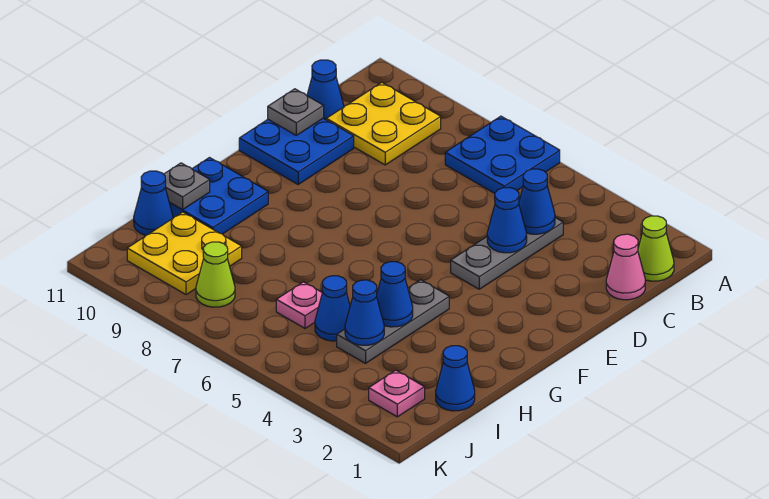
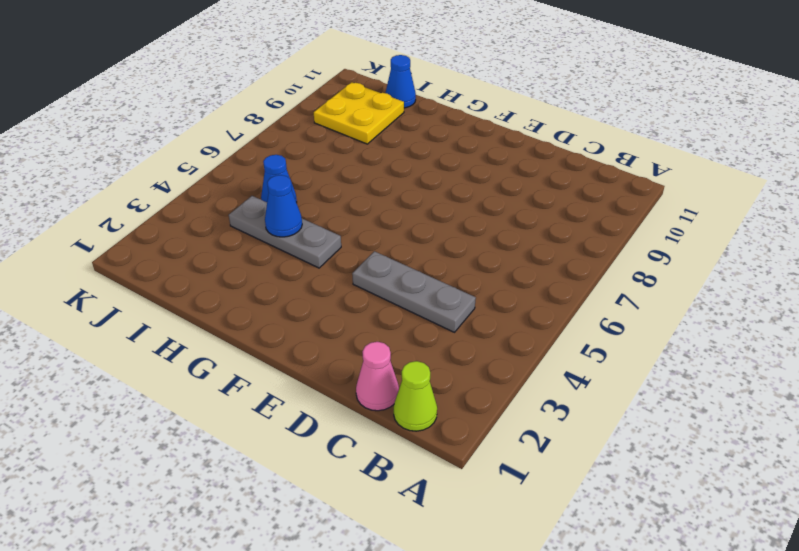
none -> blue 2x2 plate [445,116,560,193]
none -> yellow 2x2 plate [326,82,441,165]
none -> blue 1x1 cone [307,60,344,120]

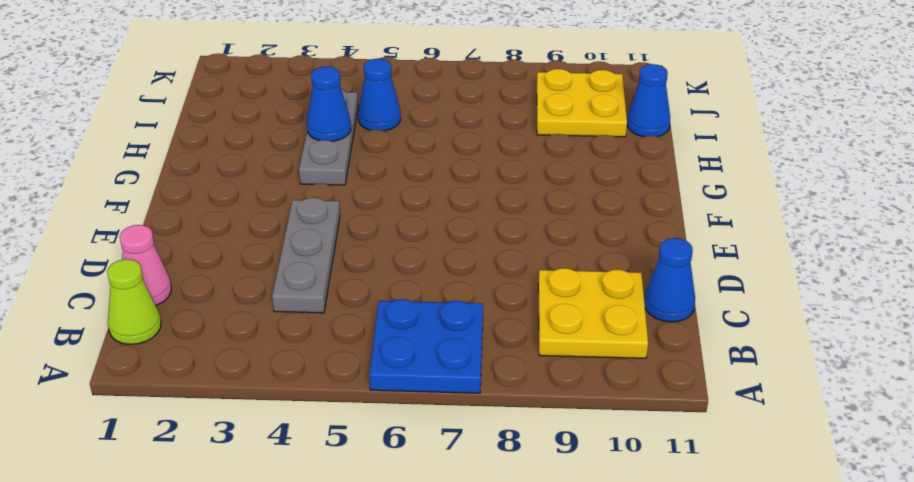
none -> blue 2x2 plate [239,118,354,184]
none -> blue 2x2 plate [169,158,268,234]
none -> blue 1x1 cone [436,346,475,411]

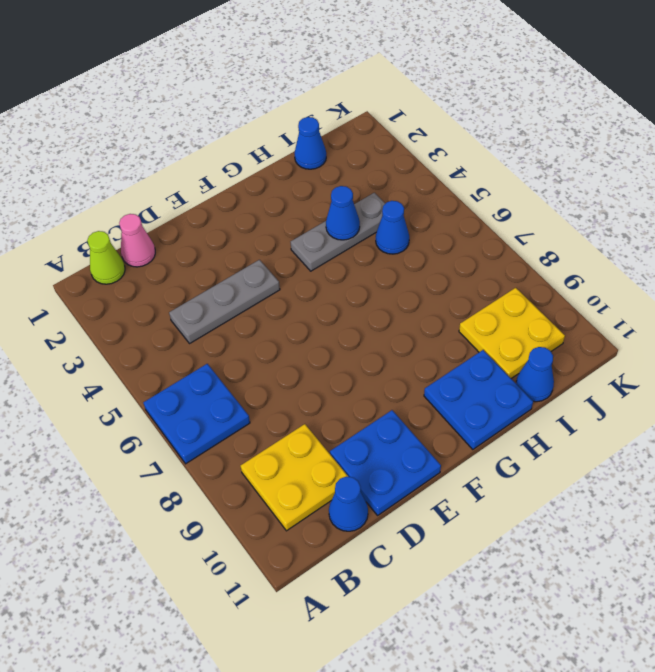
none -> pink 1x1 plate [276,282,322,328]
none -> pink 1x1 plate [369,370,425,417]
none -> lime 1x1 cone [196,242,235,307]

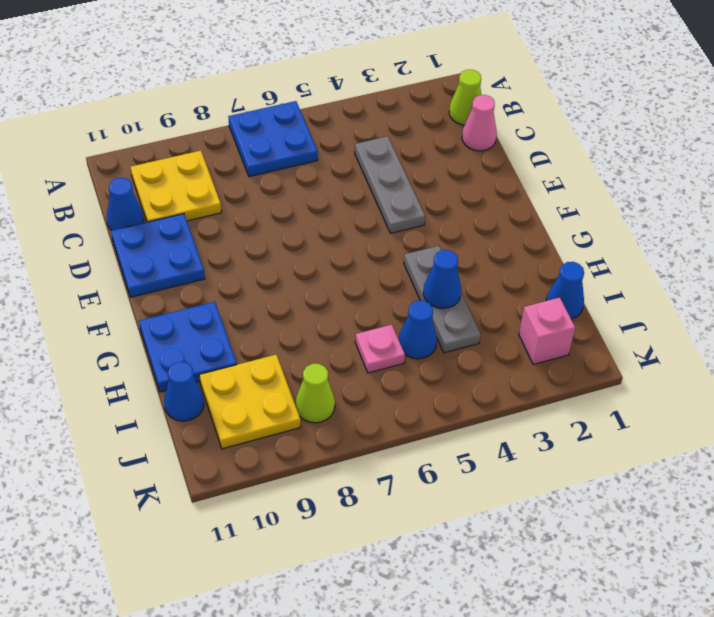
pink 1x1 brick [519,298,575,364] -> pink 1x1 plate [369,370,425,417]
none -> blue 1x1 cone [519,169,555,234]
none -> blue 1x1 cone [487,187,527,253]
none -> grey 1x1 plate [268,89,324,135]

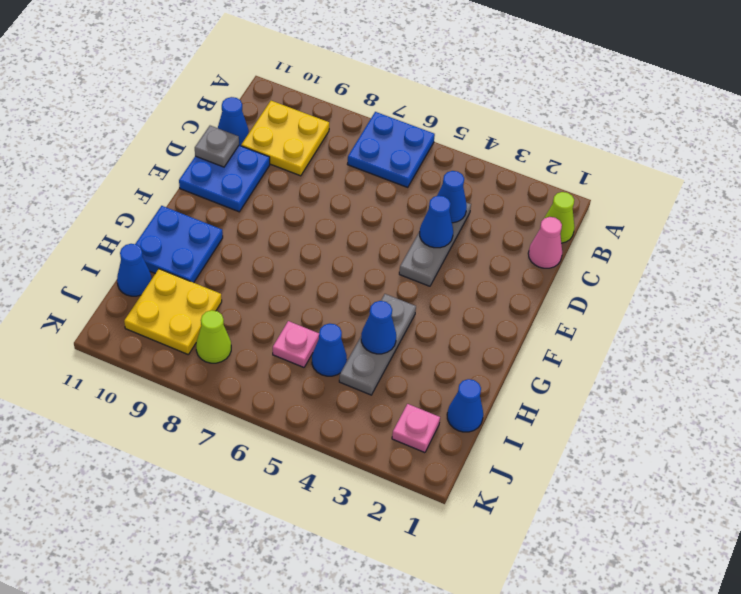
none -> grey 1x1 plate [164,163,210,209]
none -> blue 1x1 cone [345,280,384,345]

